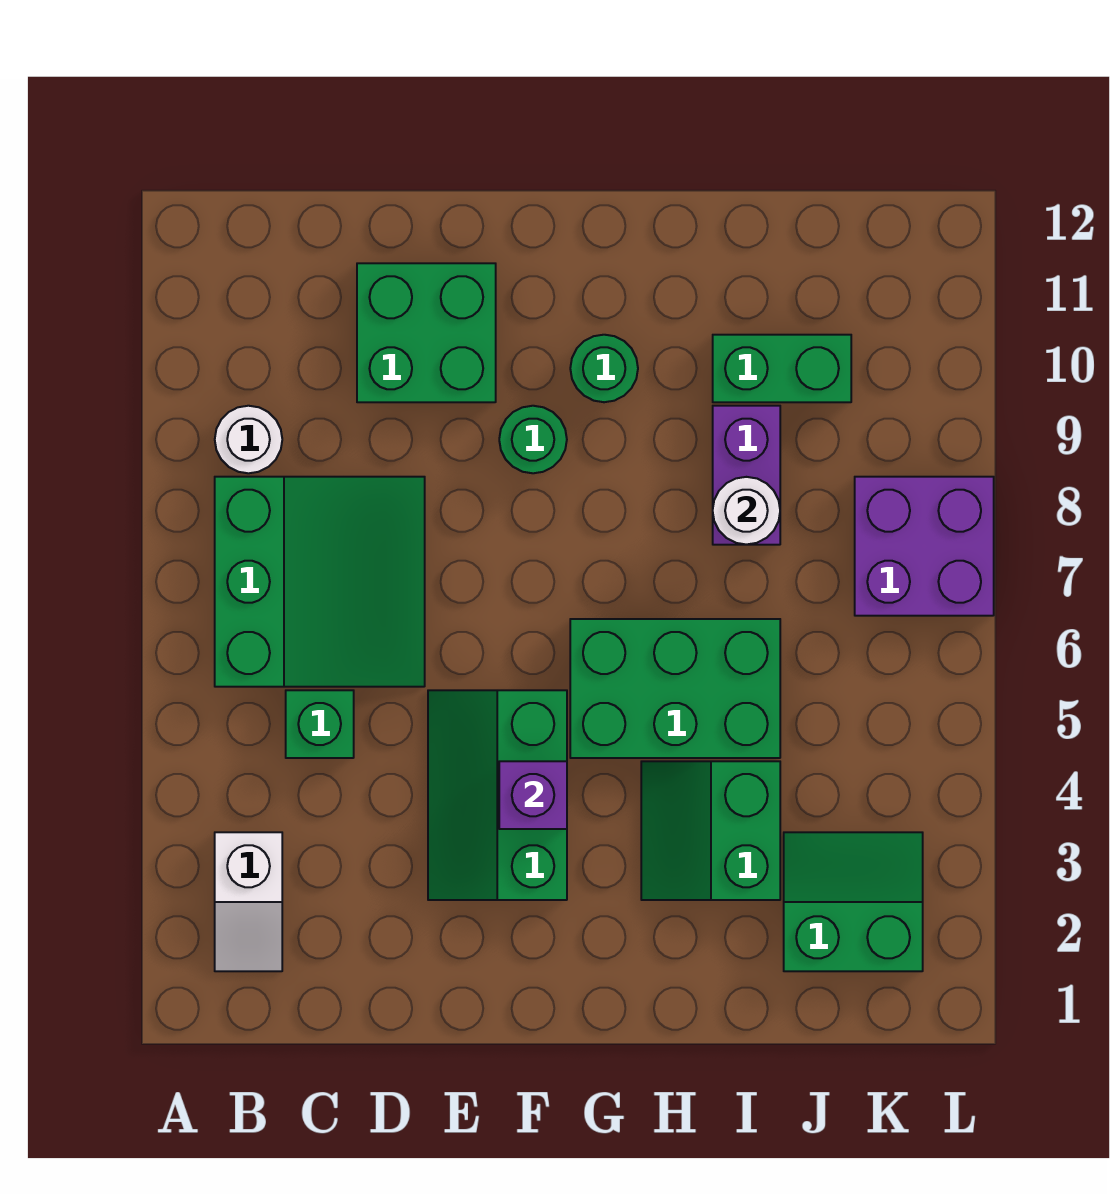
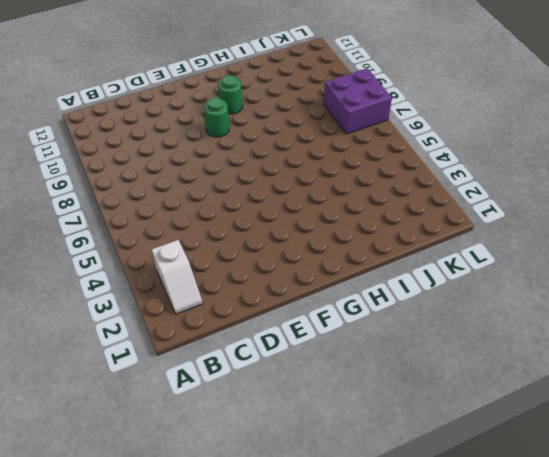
none -> green 3x3 slope [215,477,425,687]
none -> white 1x1 round brick [215,406,282,473]
none -> green 1x1 brick [286,690,354,758]

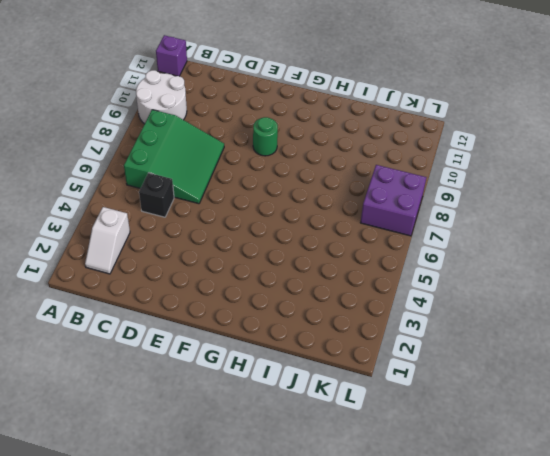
white 2x2 round brick [136,70,187,124] -> white 1x1 round brick [215,406,282,473]
purple 1x1 brick [156,35,187,76] -> purple 1x1 brick moved to [499,761,567,829]
black 1x1 brick [139,173,174,217] -> green 1x1 brick [286,690,354,758]
none -> green 2x2 brick [357,263,496,402]
none -> green 2x3 slope [428,690,567,900]
none -> green 2x3 brick [570,619,780,758]

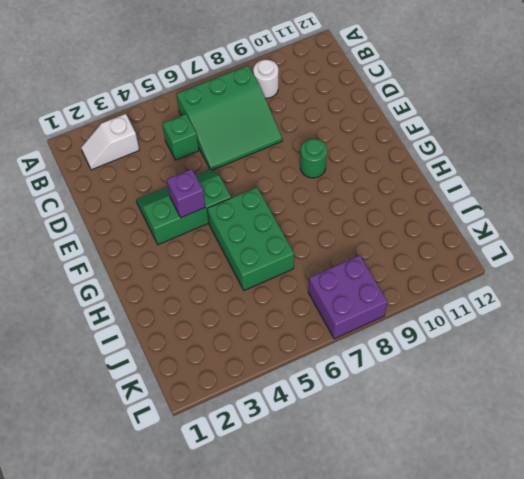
none -> green 2x2 brick [357,263,496,402]
none -> green 1x1 round brick [570,335,638,402]
none -> green 2x2 slope [641,761,780,900]

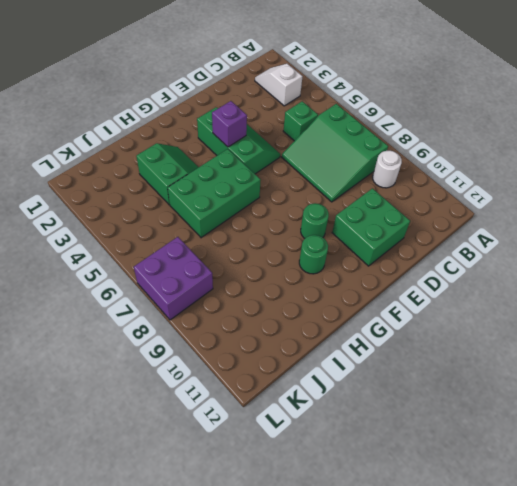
none -> purple 1x2 brick [713,406,780,545]
none -> green 1x2 brick [713,335,851,402]
none -> green 2x2 slope [784,832,923,971]

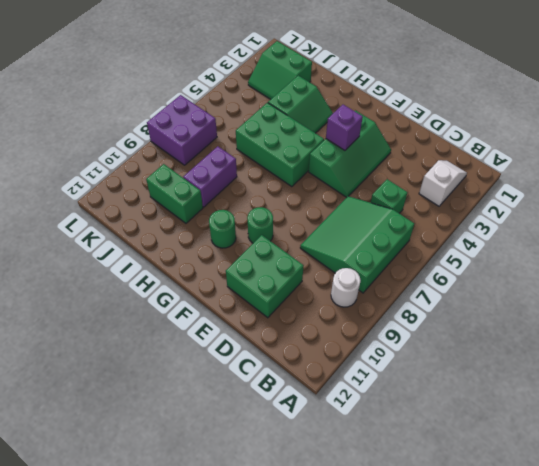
none -> white 1x1 round brick [713,477,780,545]

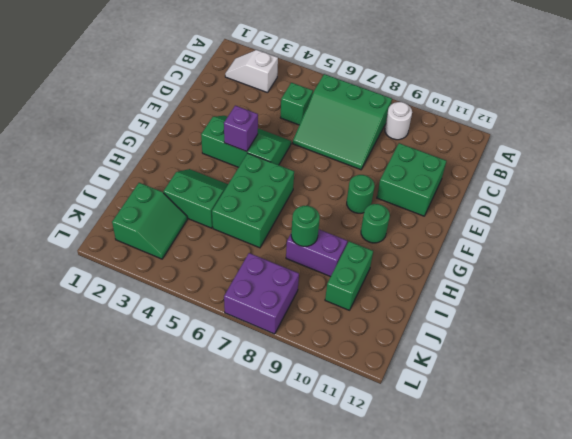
green 1x1 round brick [291,206,320,247] -> white 1x1 round brick [713,477,780,545]

